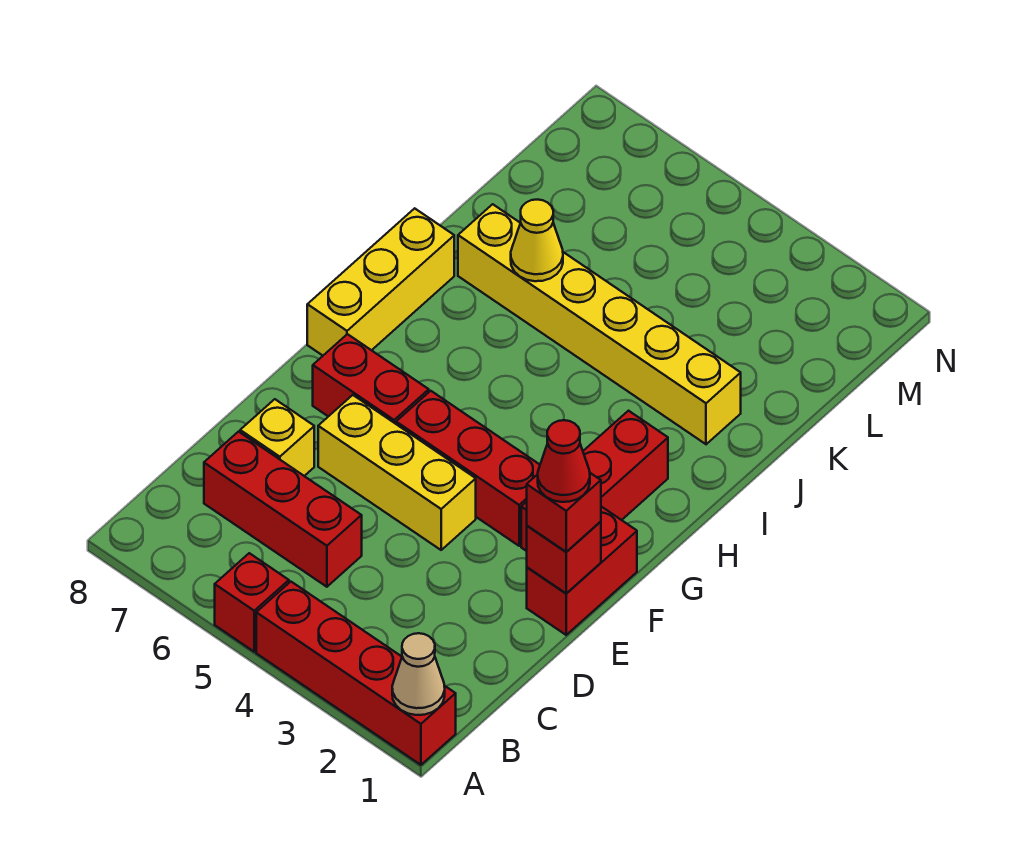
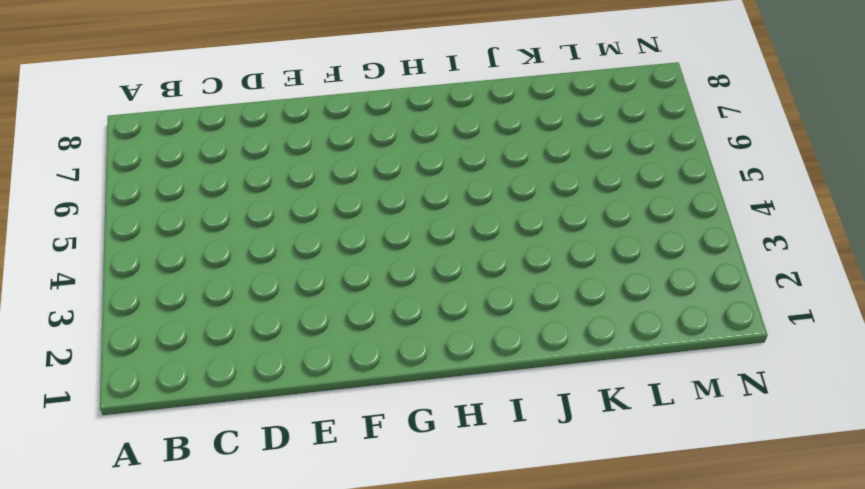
none -> red 1x4 brick [256,582,456,765]
none -> red 1x1 brick [215,553,289,652]
none -> red 1x3 brick [204,432,362,587]

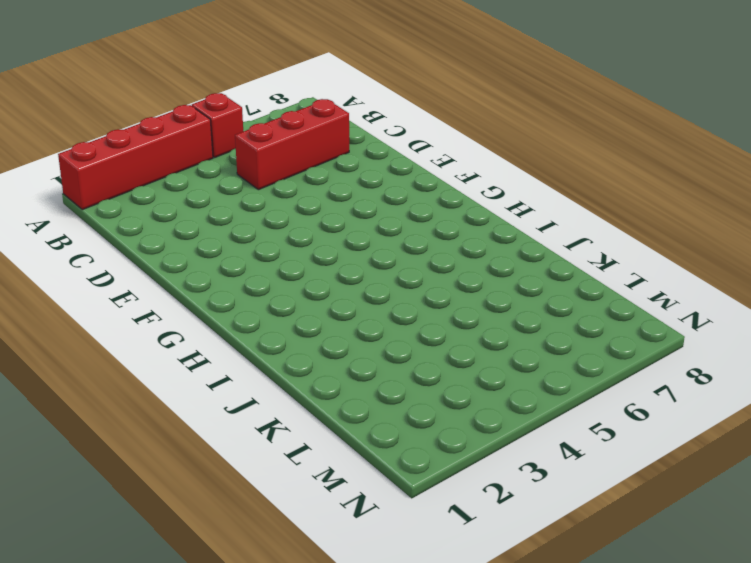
none -> yellow 1x1 brick [240,399,314,476]
none -> red 1x2 brick [527,507,637,635]
none -> yellow 1x3 brick [318,395,476,550]

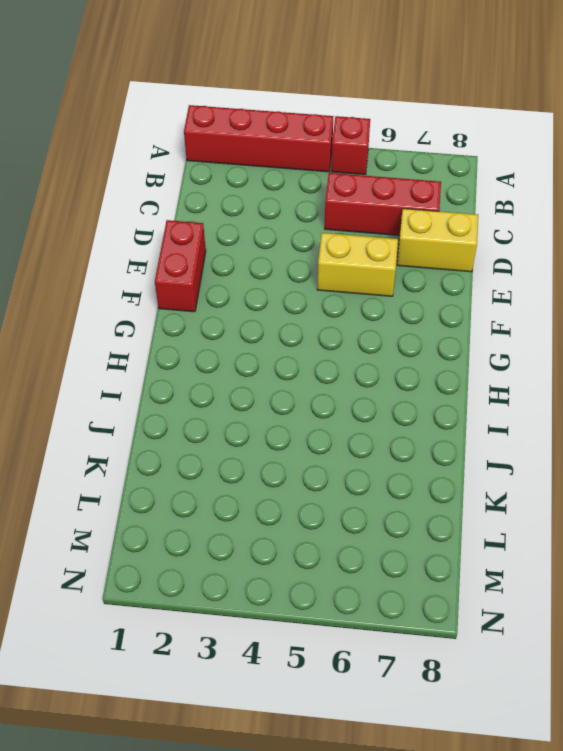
yellow 1x2 brick [397,209,478,272] -> yellow 1x1 brick [240,399,314,476]
yellow 1x2 brick [317,233,398,296] -> yellow 1x3 brick [318,395,476,550]
none -> red 1x3 brick [521,411,668,551]
none -> red 1x3 brick [396,391,540,546]
none -> red 1x2 brick [313,334,429,424]

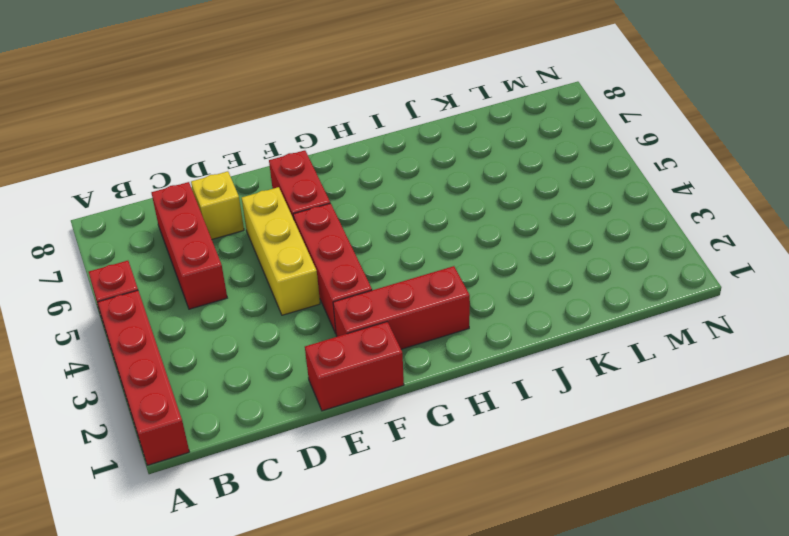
none -> yellow 1x3 brick [307,208,454,356]
none -> yellow 1x6 brick [458,204,741,444]
none -> tan 1x1 cone [392,633,445,715]

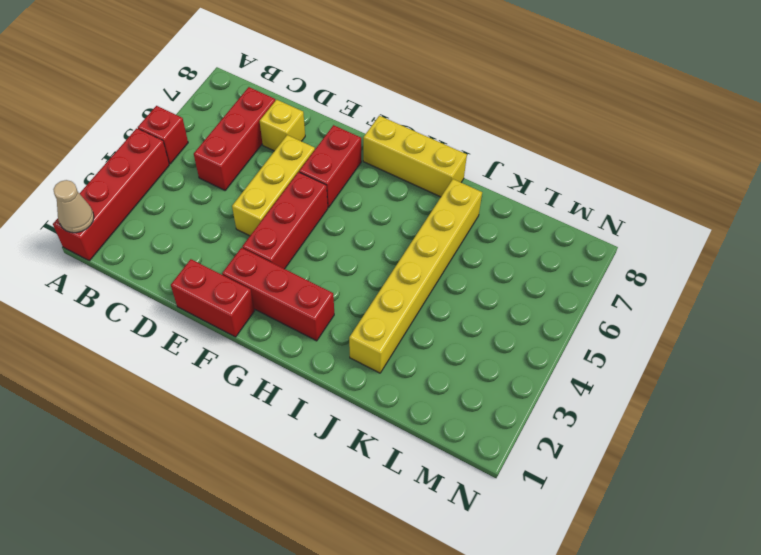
none -> red 1x1 brick [527,522,601,594]
none -> yellow 1x1 cone [511,200,563,281]
none -> red 1x1 brick [527,473,601,552]

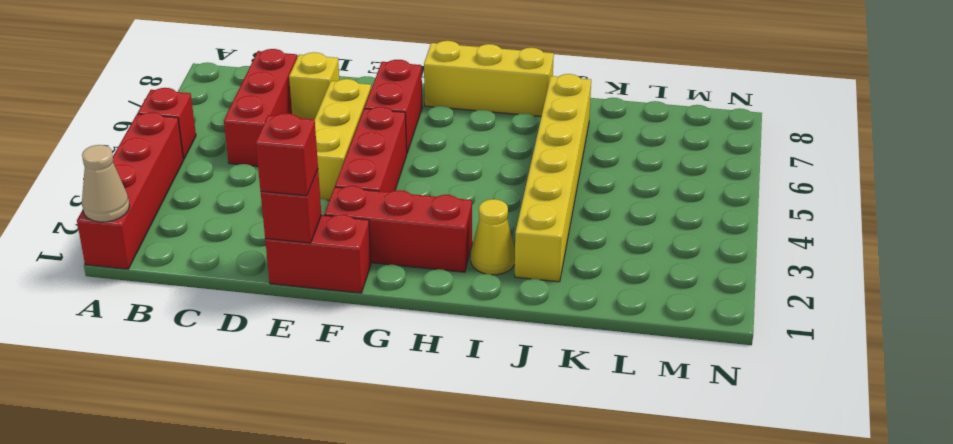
yellow 1x1 cone [471,199,515,275] -> yellow 1x1 cone moved to [511,200,563,281]
none -> red 1x1 cone [538,420,590,502]

